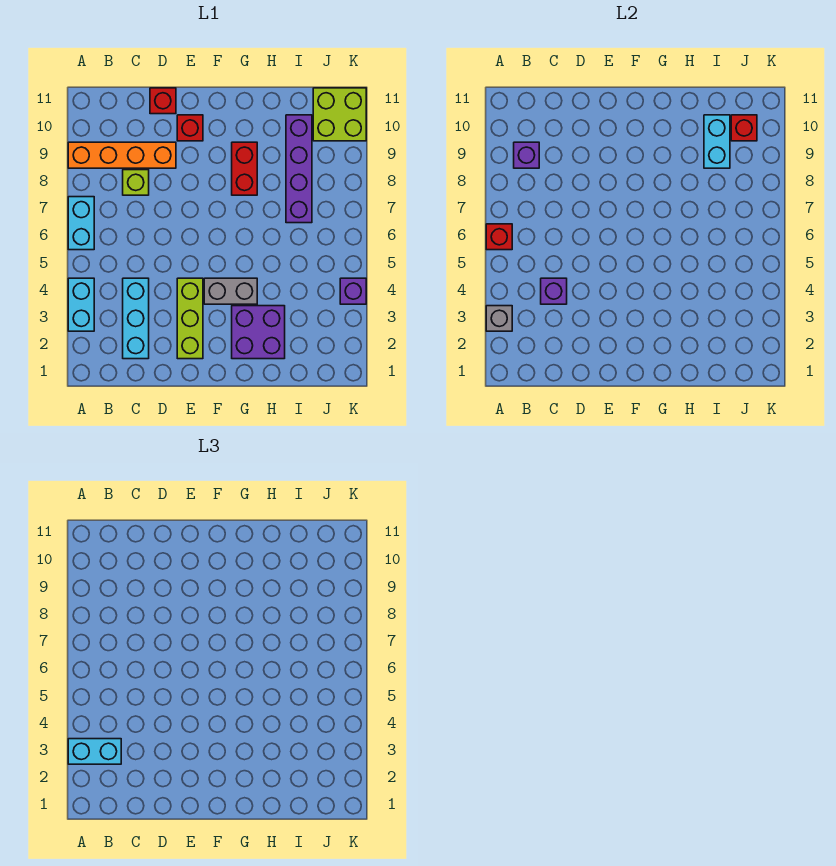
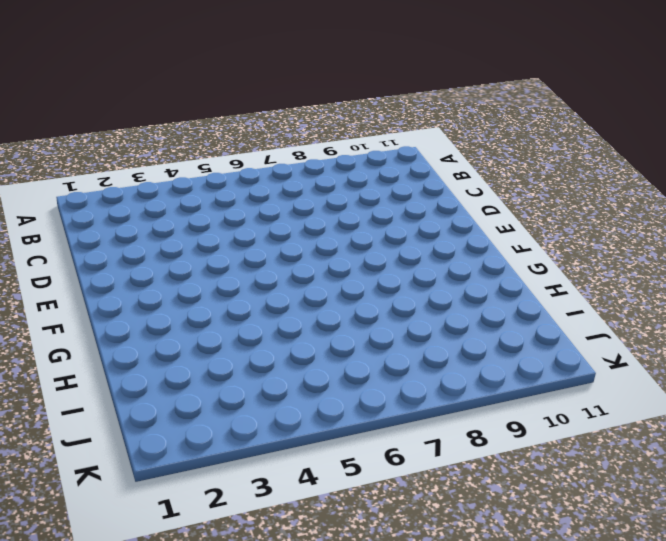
none -> cyan 1x2 brick [68,278,94,331]
none -> cyan 1x2 brick [68,197,94,250]
none -> orange 1x4 brick [68,142,176,168]

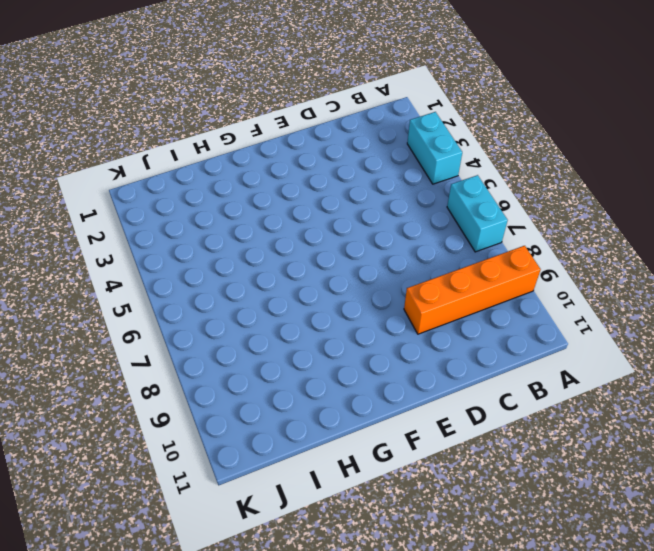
none -> cyan 1x3 brick [123,278,149,359]
none -> lime 1x1 brick [123,170,149,195]
none -> red 1x1 brick [150,88,176,114]

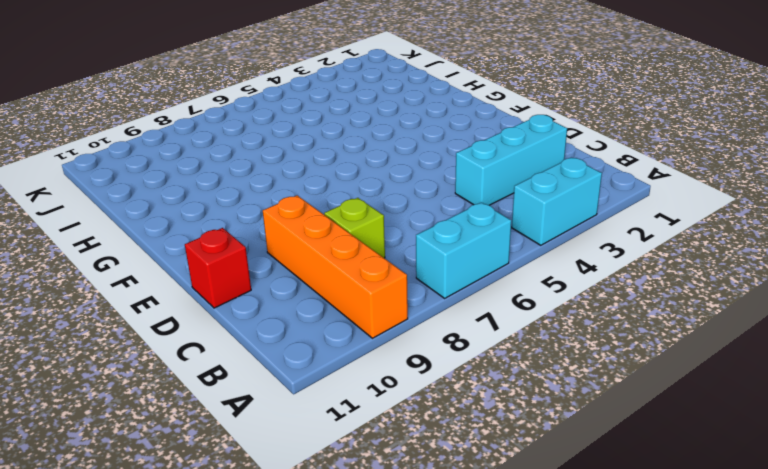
none -> lime 1x3 brick [177,278,203,359]
none -> red 1x1 brick [177,115,203,141]
none -> grey 1x2 brick [204,278,257,304]

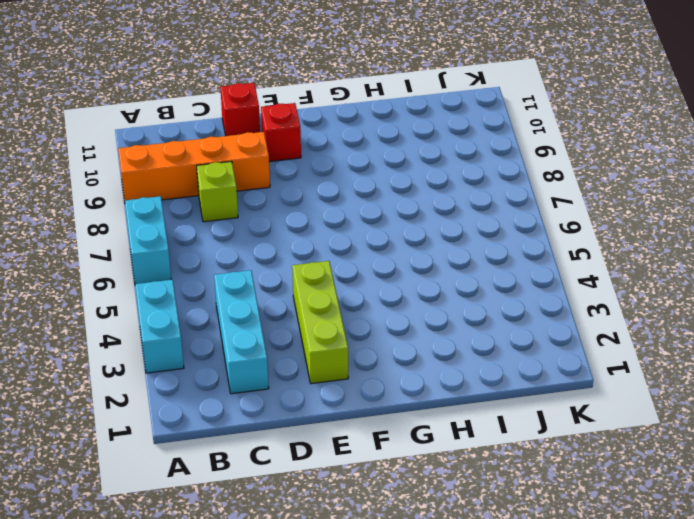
none -> grey 1x2 brick [204,278,257,304]
none -> purple 2x2 brick [232,306,285,359]
none -> red 1x2 brick [232,142,257,195]

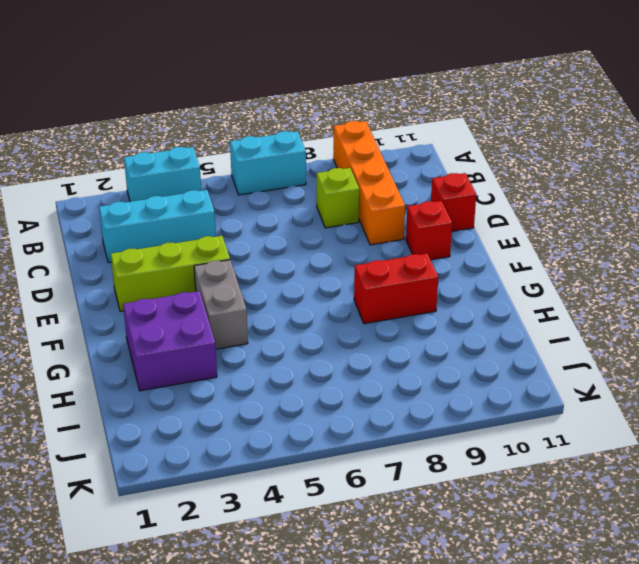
none -> purple 1x4 brick [286,115,312,223]
none -> lime 2x2 brick [313,88,366,141]
none -> purple 1x1 brick [340,278,366,304]

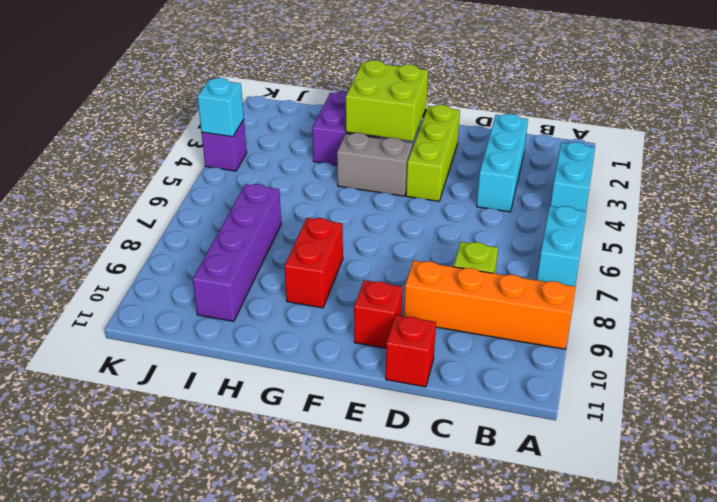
lime 2x2 brick [346,60,428,141] -> lime 2x2 brick moved to [313,88,366,141]
cyan 1x1 brick [197,78,244,137] -> none
none -> grey 1x1 brick [486,306,512,331]
none -> red 1x1 brick [486,224,512,250]
none -> purple 1x1 brick [514,142,539,168]

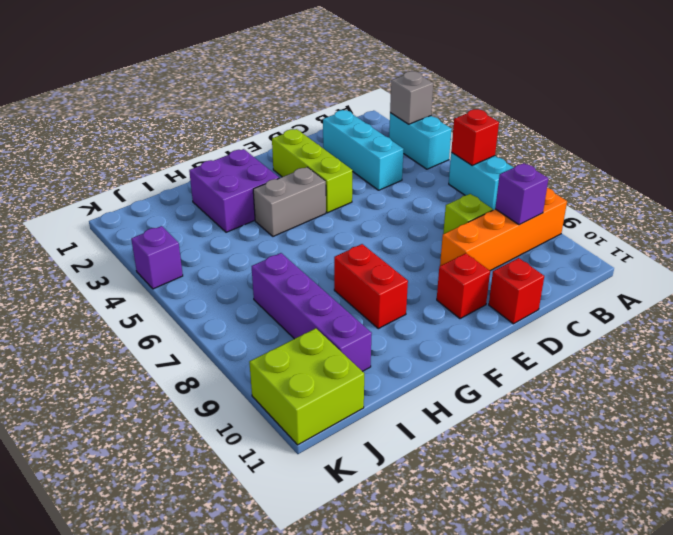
none -> purple 1x1 brick [541,278,567,304]
none -> cyan 1x2 brick [704,115,730,168]
none -> red 1x1 brick [731,115,757,141]

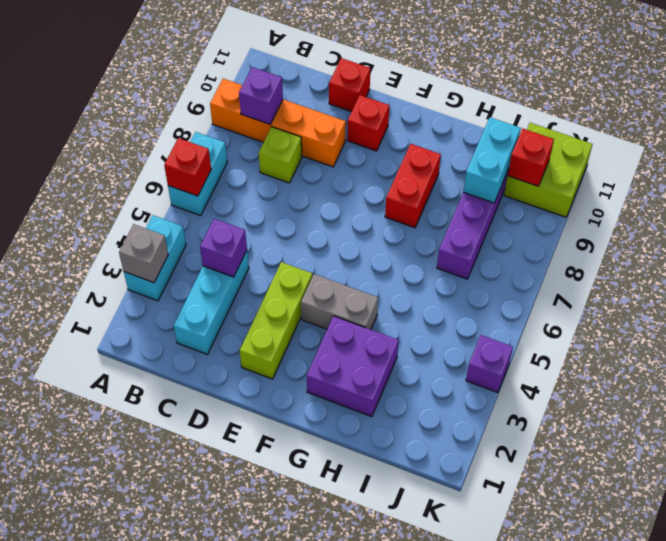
none -> cyan 1x2 brick [68,739,121,764]

